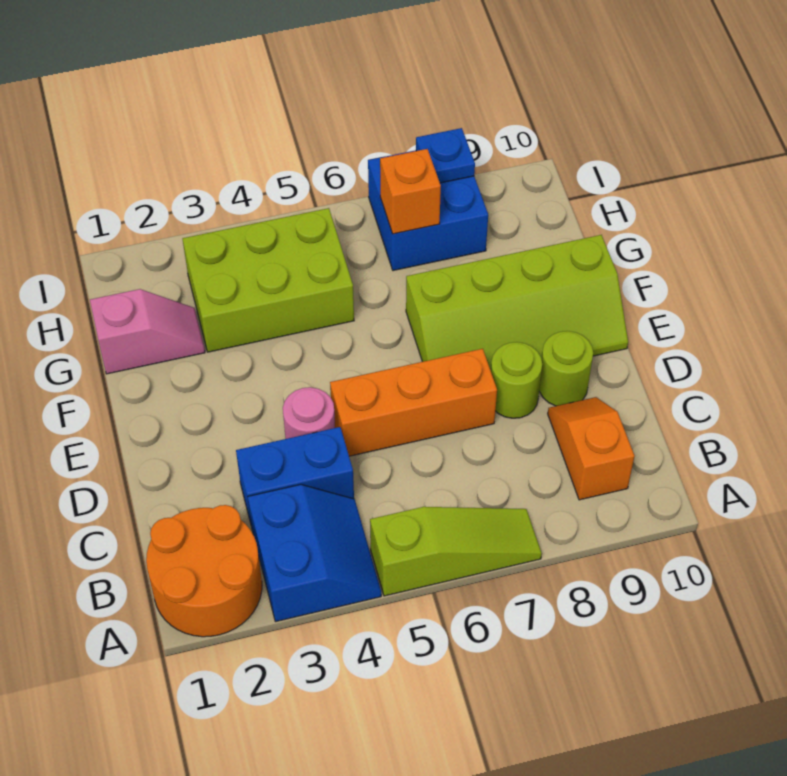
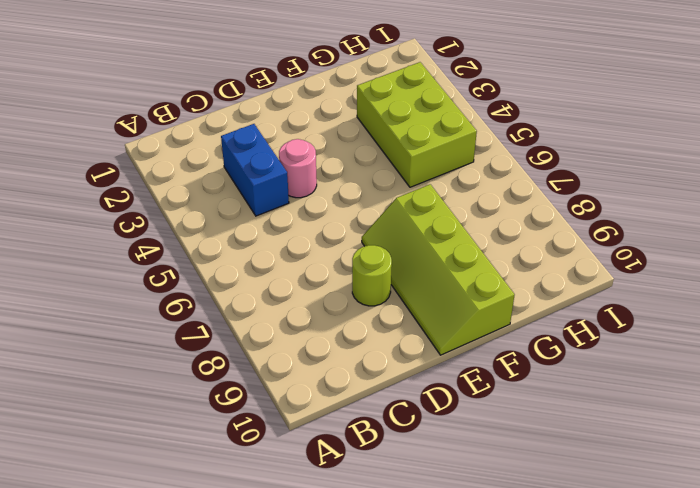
none -> orange 2x2 round brick [146,505,262,637]
none -> blue 2x2 slope [248,485,381,622]
none -> lime 1x3 slope [370,507,542,596]

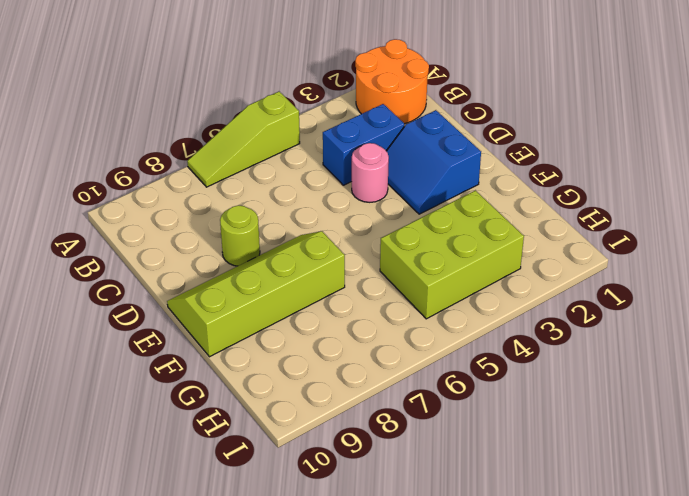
blue 2x2 slope [387,110,481,214] -> blue 2x2 slope moved to [248,485,381,622]
none -> orange 1x2 slope [548,397,635,500]
none -> orange 1x3 brick [330,349,497,456]
none -> lime 1x1 round brick [539,331,593,406]

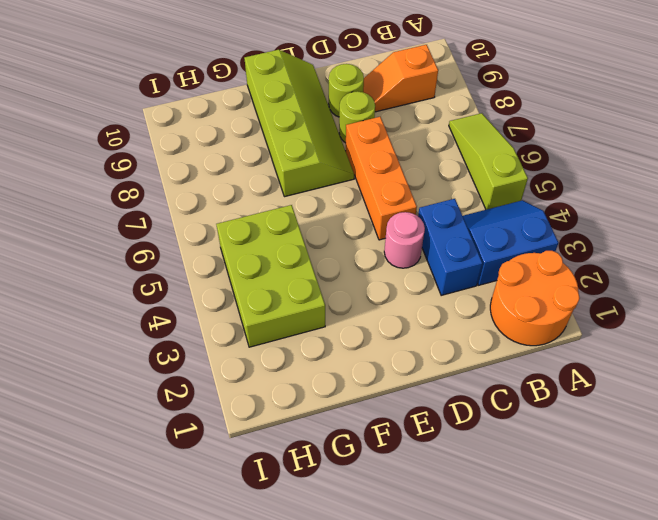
none -> pink 1x2 slope [90,289,205,374]
none -> blue 2x2 brick [368,150,488,271]
none -> orange 1x1 brick [380,149,441,234]

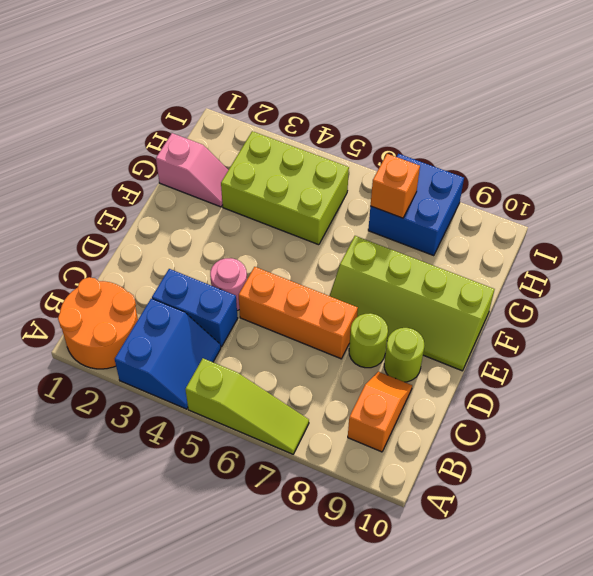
none -> blue 1x1 plate [416,128,475,183]

